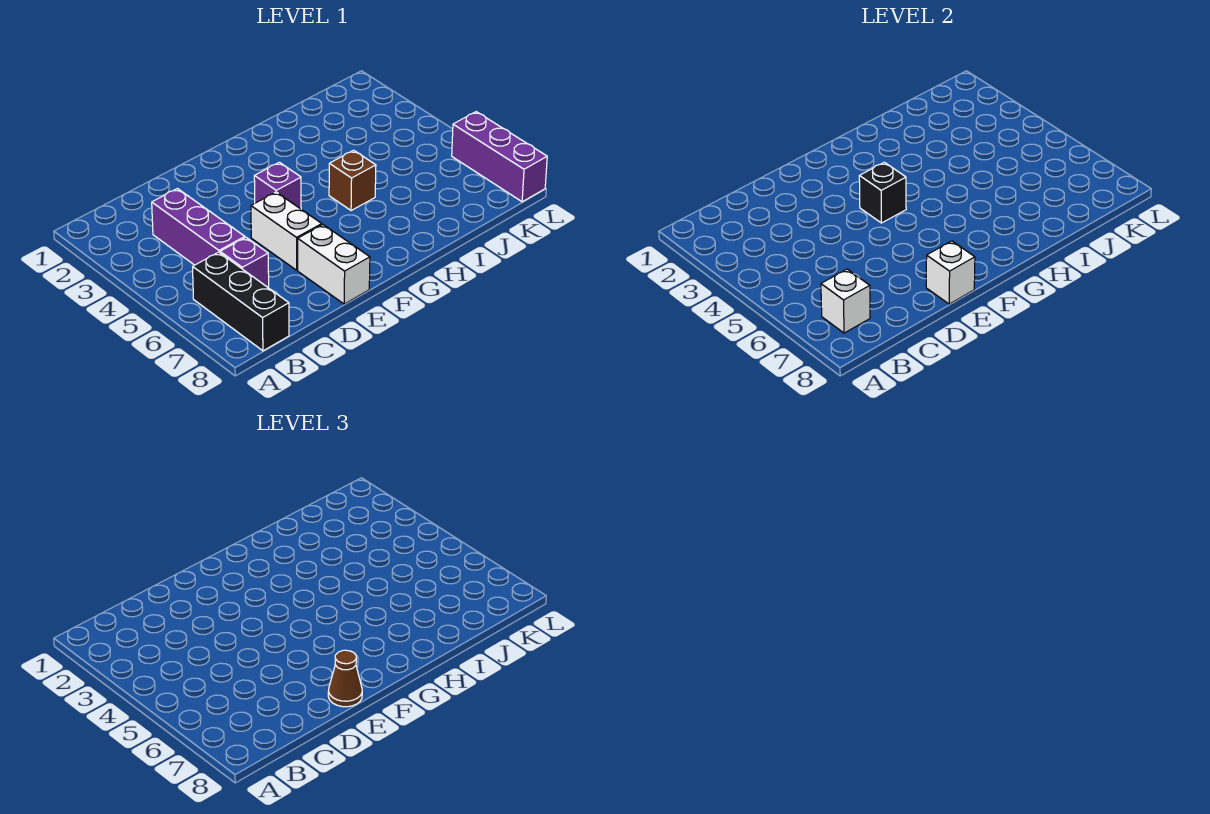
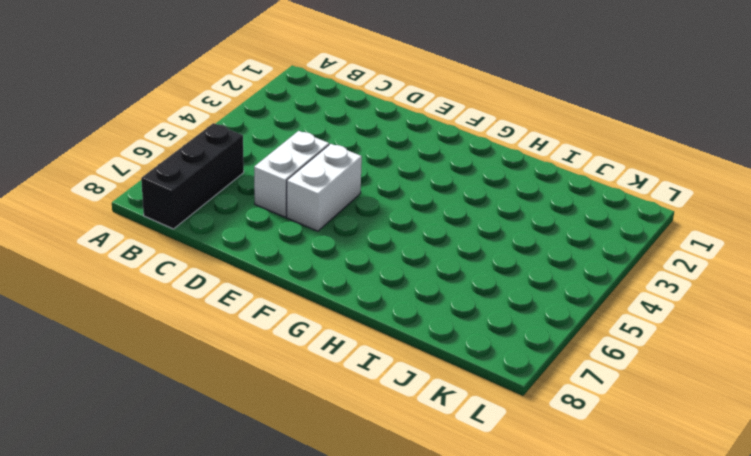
white 1x2 brick [254,131,329,217] -> white 1x2 brick moved to [298,225,370,304]
none -> purple 1x3 brick [152,189,245,265]
none -> purple 1x1 brick [220,237,269,287]
none -> purple 1x1 brick [254,162,301,209]

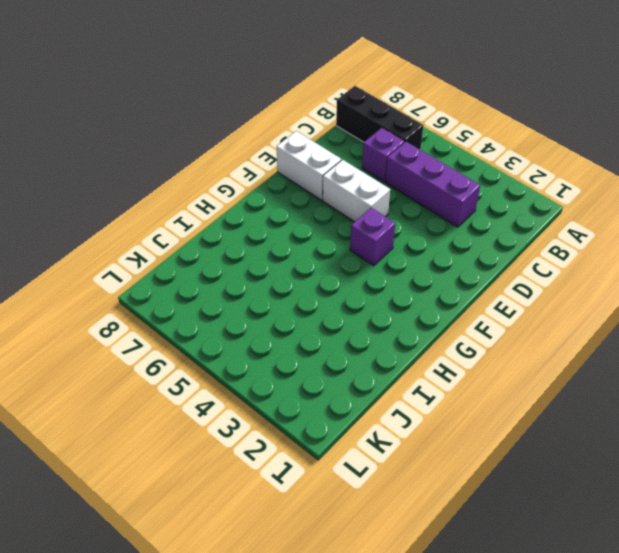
none -> brown 1x1 brick [329,150,376,211]
none -> purple 1x3 brick [452,112,547,202]
none -> white 1x1 brick [821,269,870,333]

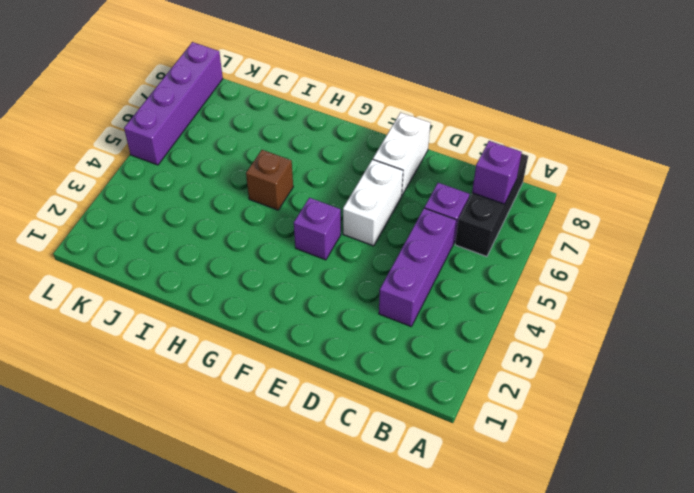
purple 1x1 brick [472,141,522,204] -> white 1x1 brick [821,269,870,333]
purple 1x4 brick [124,42,223,165] -> purple 1x3 brick [452,112,547,202]
none -> white 1x1 brick [926,241,975,304]
none -> black 1x1 brick [859,162,906,223]
none -> brown 1x1 cone [328,650,362,707]

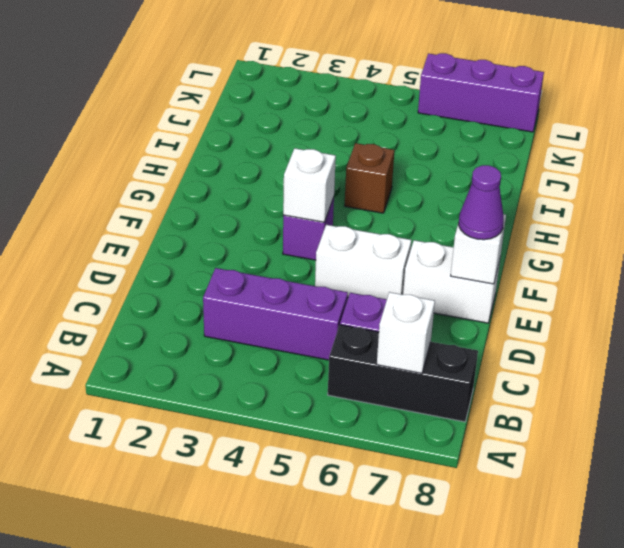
purple 1x1 cone [459,165,504,240] -> brown 1x1 cone [328,650,362,707]
white 1x1 brick [283,148,336,222] -> black 1x1 brick [859,162,906,223]

